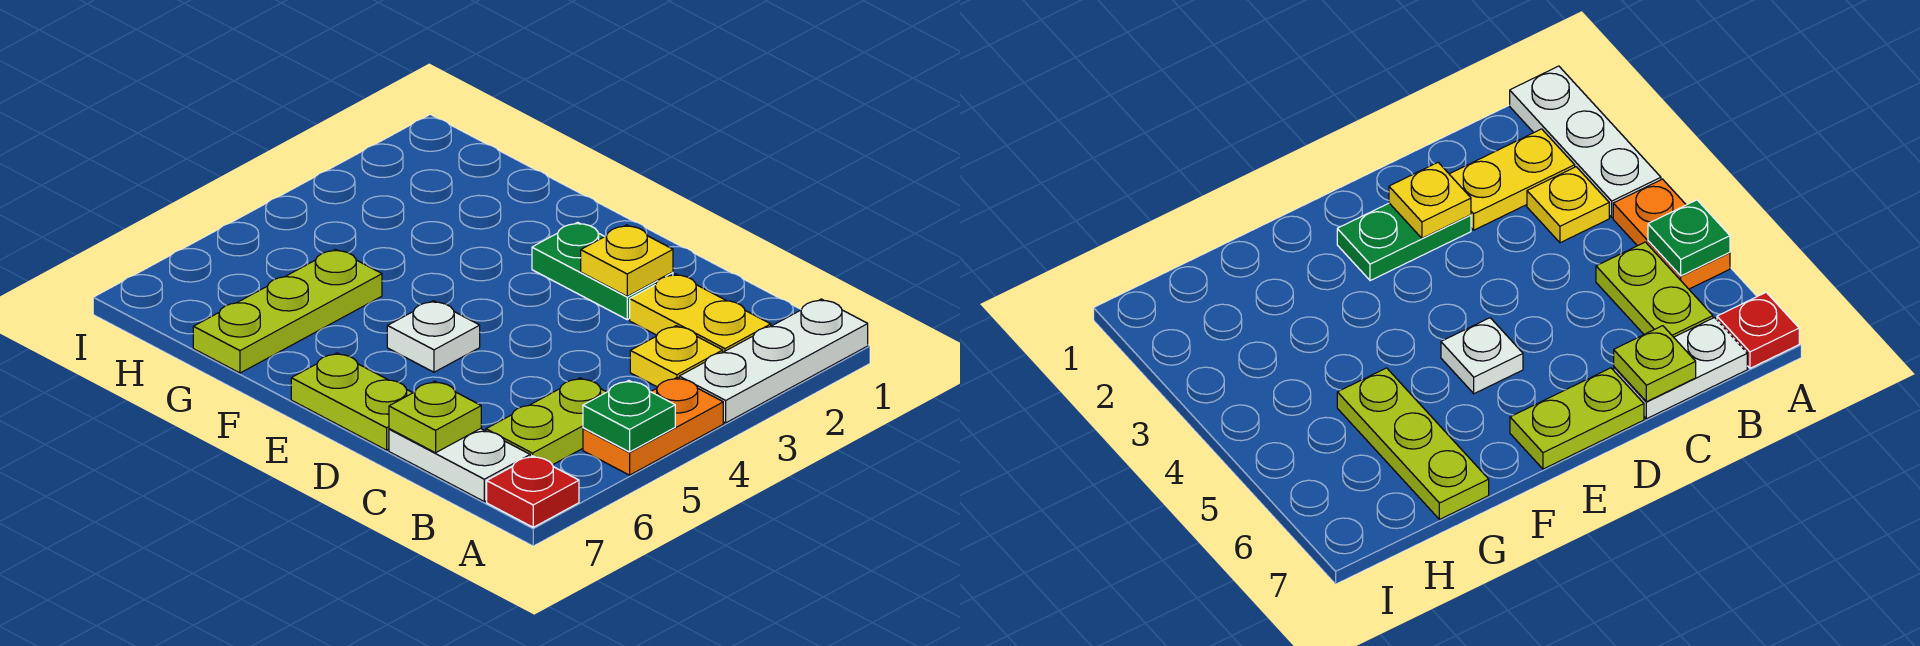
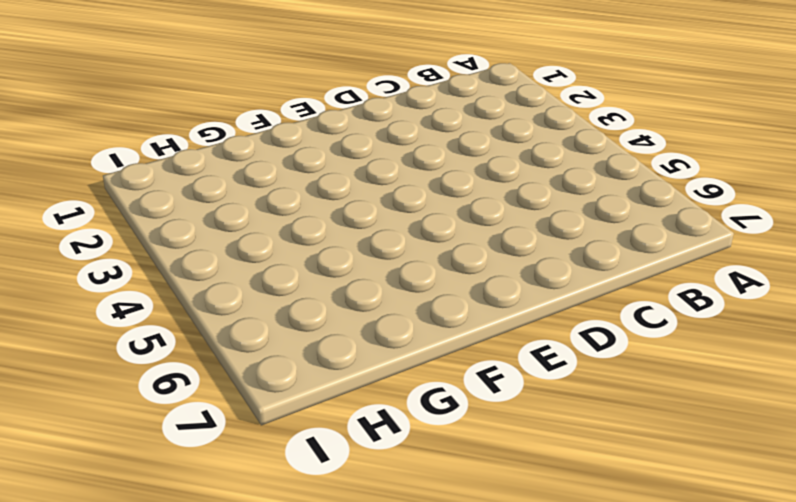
none -> white 1x3 plate [679,299,868,423]
none -> orange 1x2 plate [583,378,723,475]
none -> red 1x1 plate [487,456,579,527]

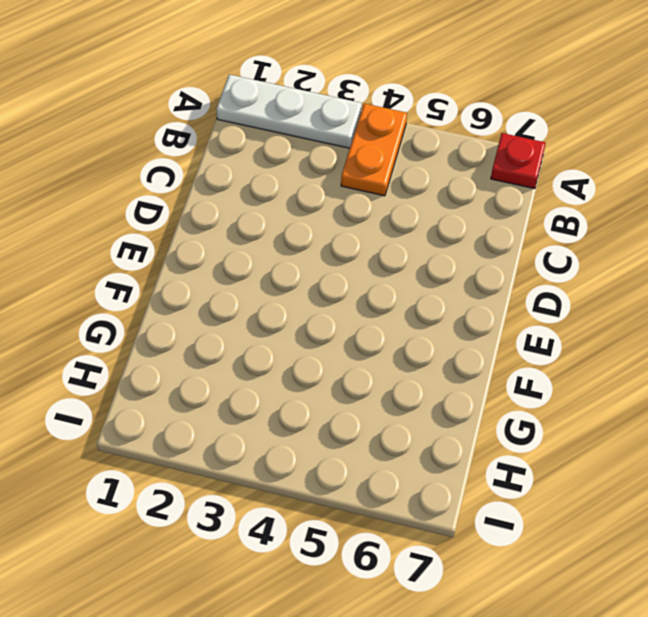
orange 1x2 plate [341,103,407,196] -> orange 1x2 plate turned to [583,378,723,475]
none -> yellow 1x2 plate [630,274,771,352]
none -> yellow 1x1 plate [630,326,723,387]
none -> lime 1x2 plate [486,378,606,465]

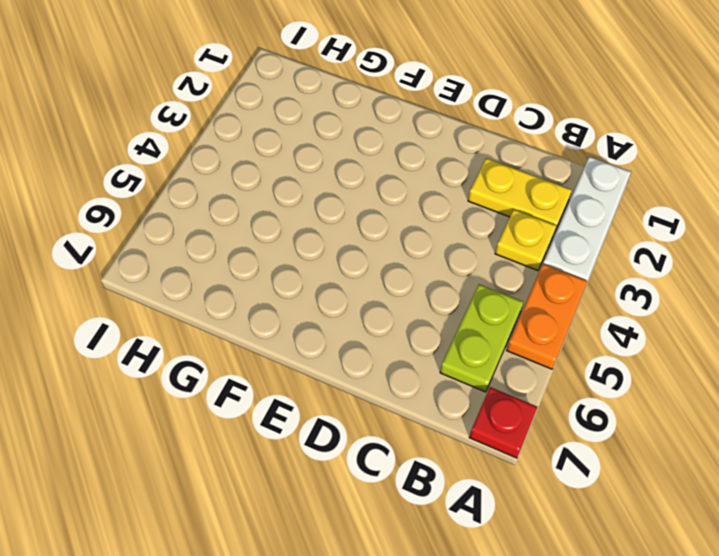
none -> white 1x2 plate [389,429,530,502]
none -> green 1x2 plate [532,222,673,320]
none -> lime 1x2 plate [291,353,412,450]

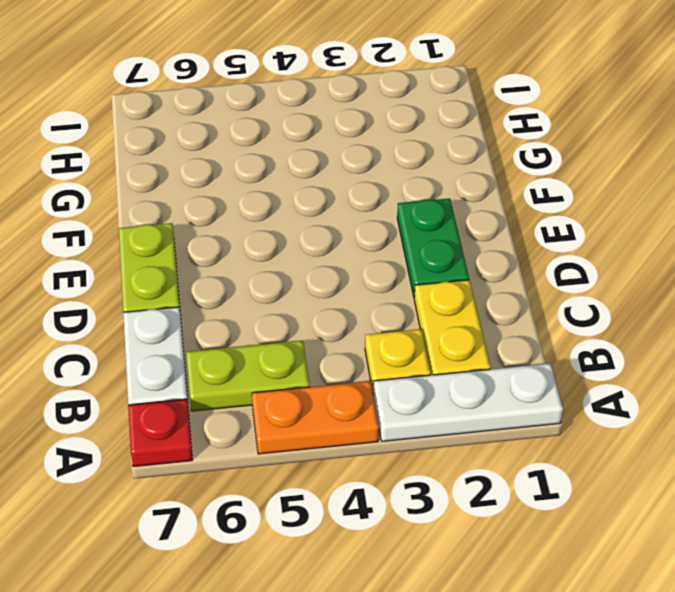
none -> white 1x1 plate [387,301,480,372]
none -> lime 1x3 plate [193,249,382,373]
none -> green 1x1 plate [583,380,675,452]

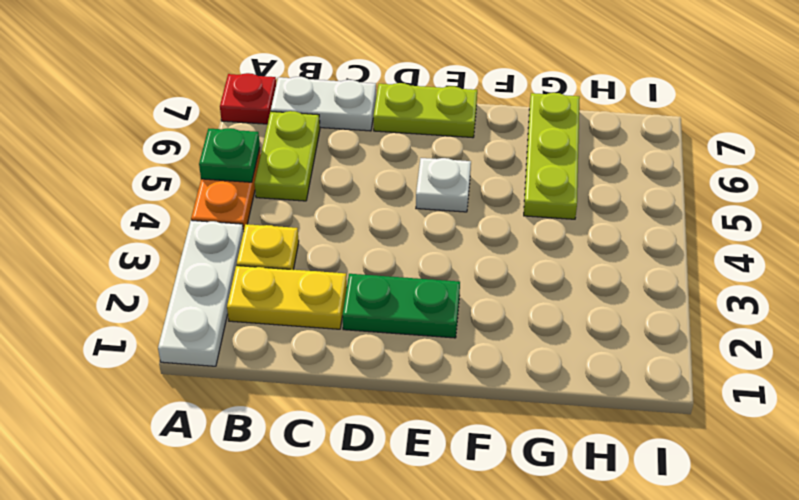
none -> lime 1x1 plate [389,381,481,453]
none -> yellow 1x1 plate [581,225,673,296]

